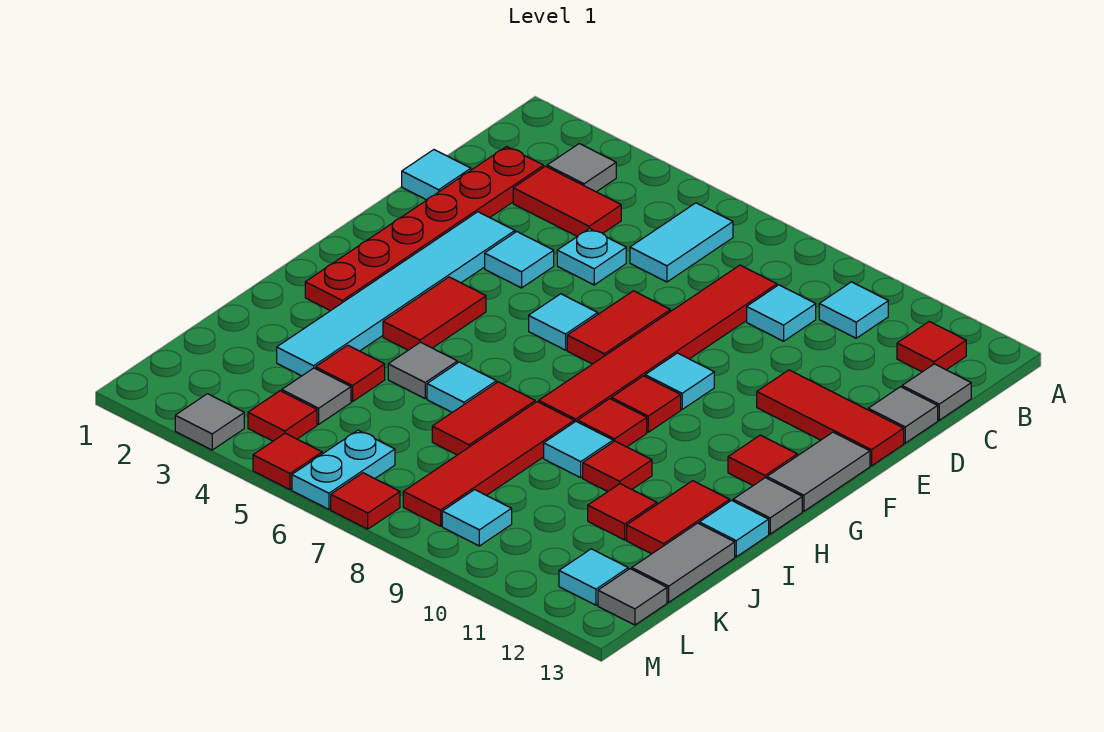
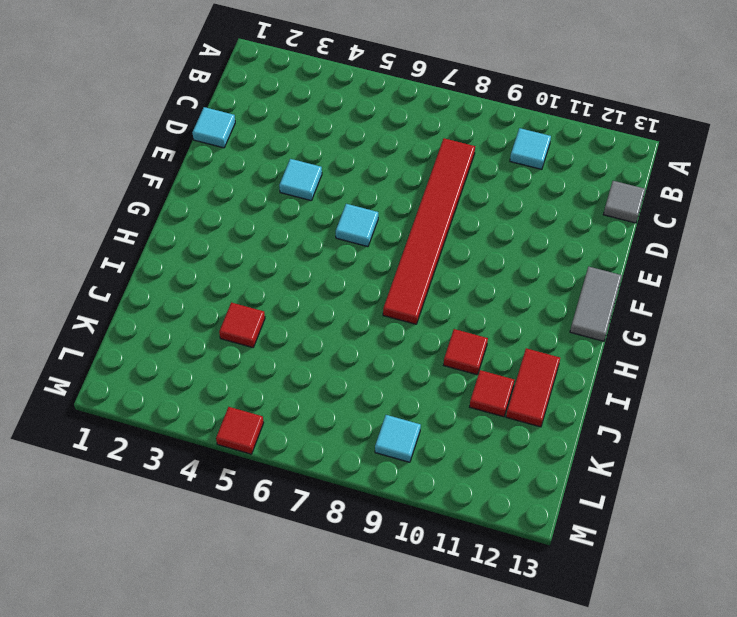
none -> grey 1x1 tile [547,144,616,192]
none -> cyan 1x2 tile [630,203,733,282]
none -> red 1x1 tile [897,321,966,372]
none -> red 1x6 plate [305,147,544,311]

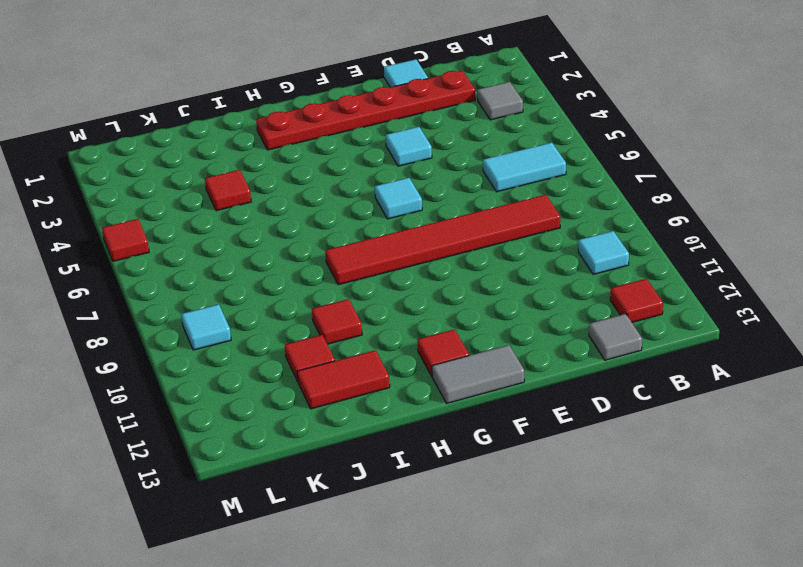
none -> red 1x2 tile [513,166,621,237]
none -> cyan 1x1 tile [747,285,816,341]
none -> cyan 1x1 plate [557,228,626,285]
none -> grey 1x1 tile [868,387,938,443]

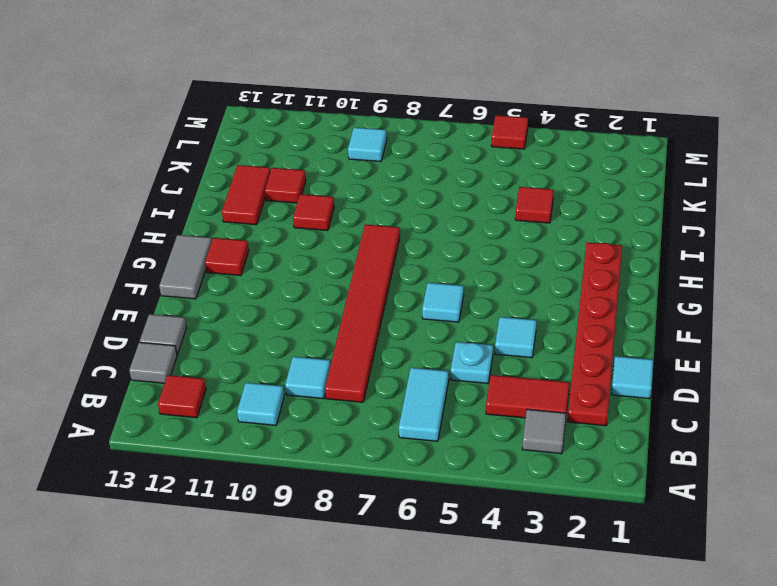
none -> cyan 1x6 tile [277,212,515,376]
none -> red 1x2 tile [567,291,670,364]
none -> red 1x3 tile [757,370,904,466]
none -> cyan 1x1 tile [645,353,714,409]

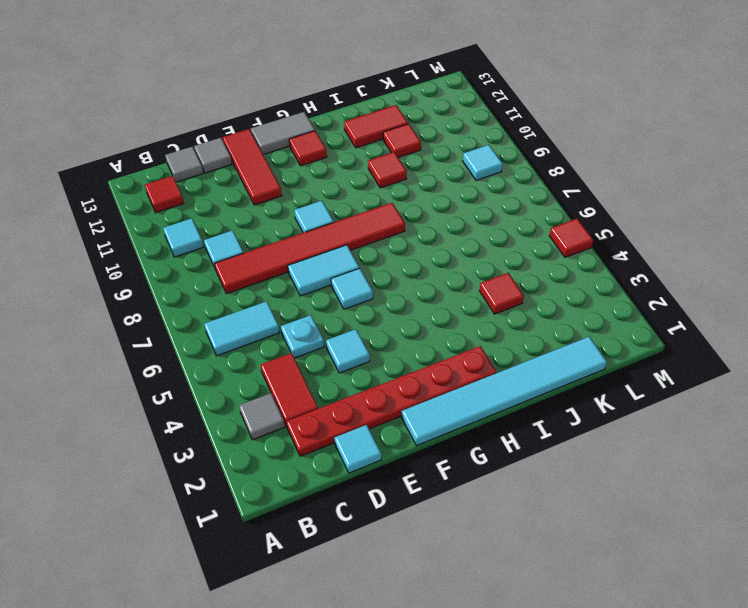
cyan 1x2 tile [288,245,359,296] -> red 1x2 tile [567,291,670,364]
cyan 1x6 tile [402,337,607,445] -> cyan 1x6 tile moved to [277,212,515,376]
none -> red 1x2 tile [383,277,486,350]
none -> red 1x1 tile [611,376,681,432]
none -> red 1x1 tile [578,399,647,447]
none -> grey 1x1 tile [733,478,802,534]

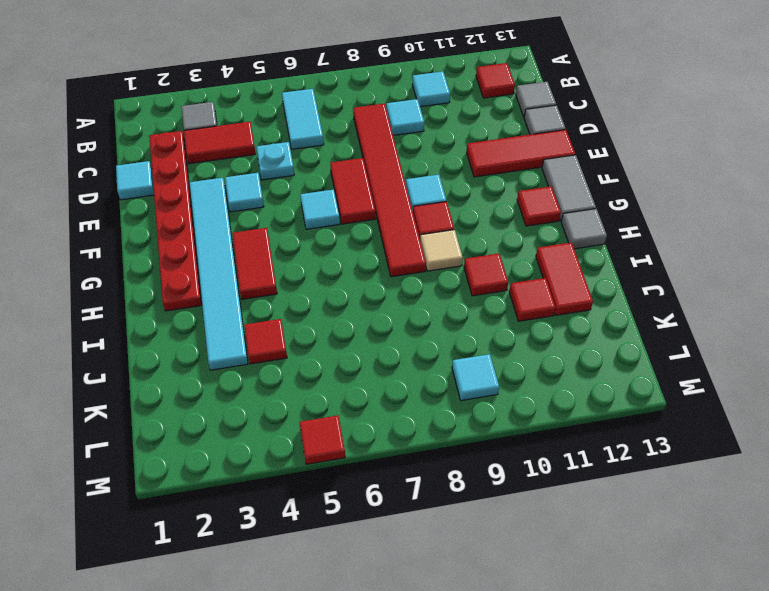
tan 1x1 tile [420,230,463,271] -> red 1x1 tile [578,399,647,447]
none -> grey 1x1 tile [388,342,457,398]
none -> cyan 1x1 tile [427,362,496,412]
none -> red 1x2 tile [432,382,535,455]
none -> red 1x4 tile [403,402,574,526]

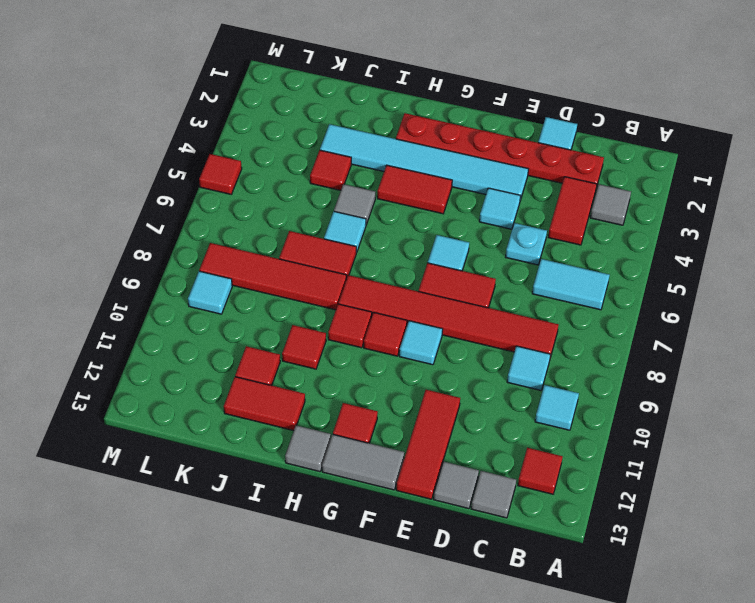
none -> cyan 1x1 tile [544,422,613,478]
none -> cyan 1x1 tile [699,500,769,557]
none -> grey 1x2 tile [632,523,735,602]
none -> grey 1x1 tile [282,368,351,424]

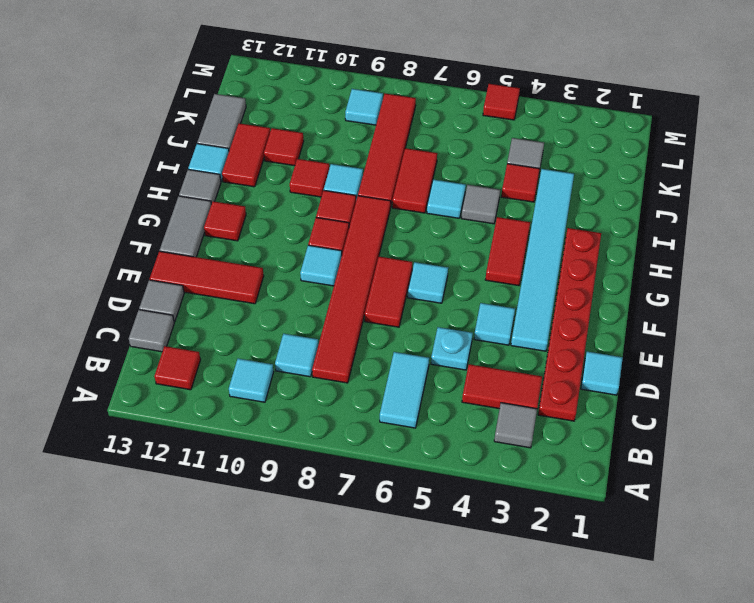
none -> red 1x1 tile [248,391,317,441]
none -> cyan 1x2 plate [292,430,395,509]
none -> cyan 1x1 tile [559,549,628,605]
none -> grey 1x1 tile [598,569,667,625]

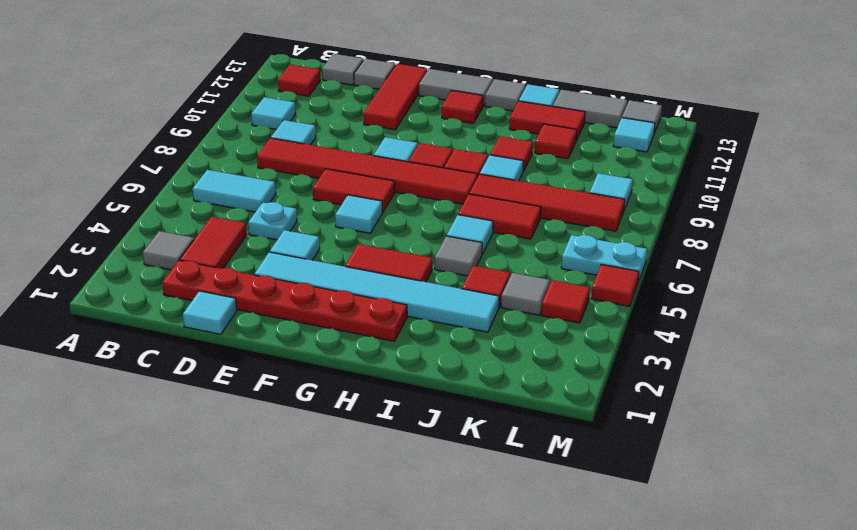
none -> grey 1x1 tile [175,394,244,450]
none -> red 1x1 tile [331,473,400,529]

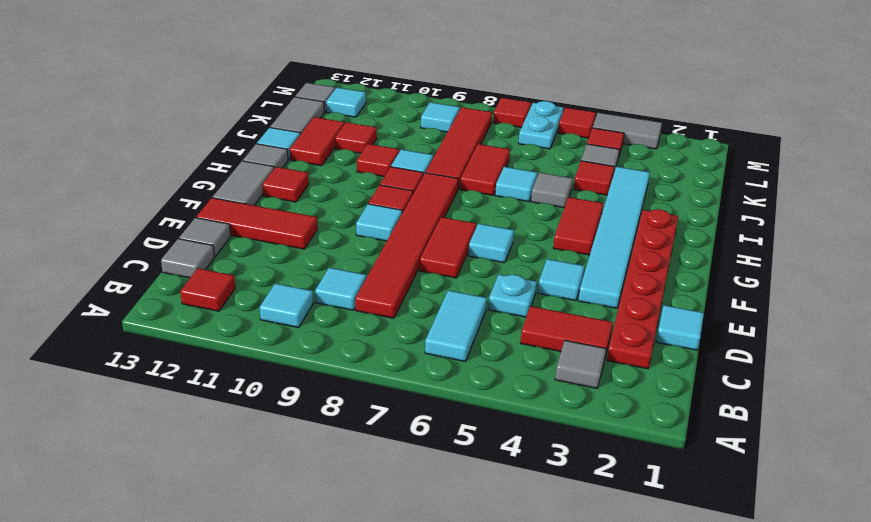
grey 1x2 tile [592,113,662,149] -> grey 1x1 tile [175,394,244,450]

